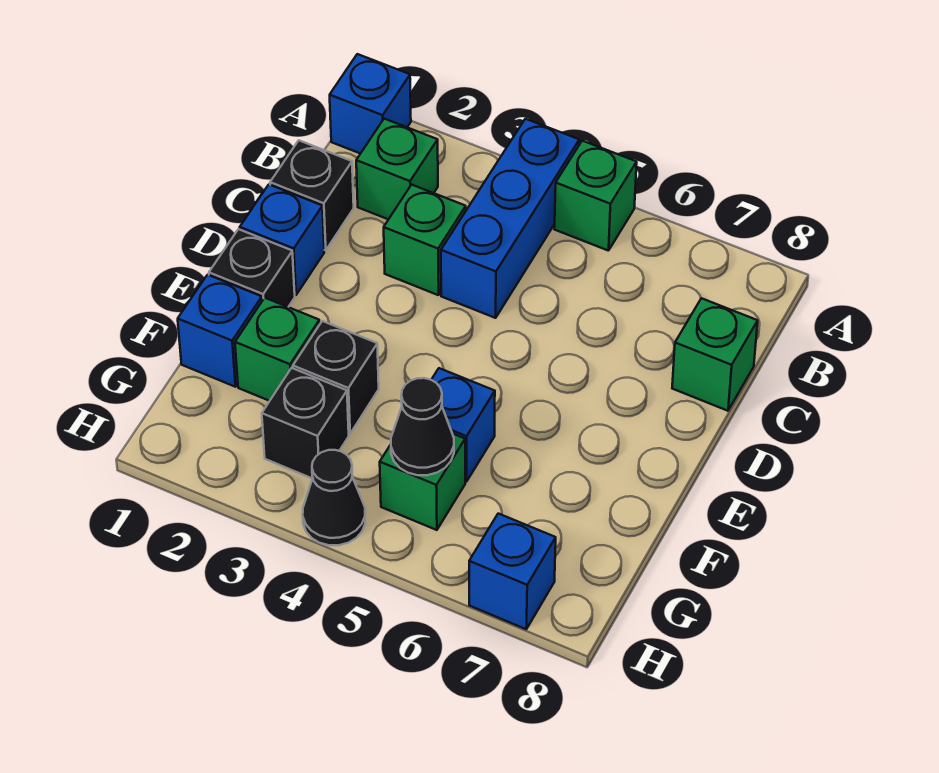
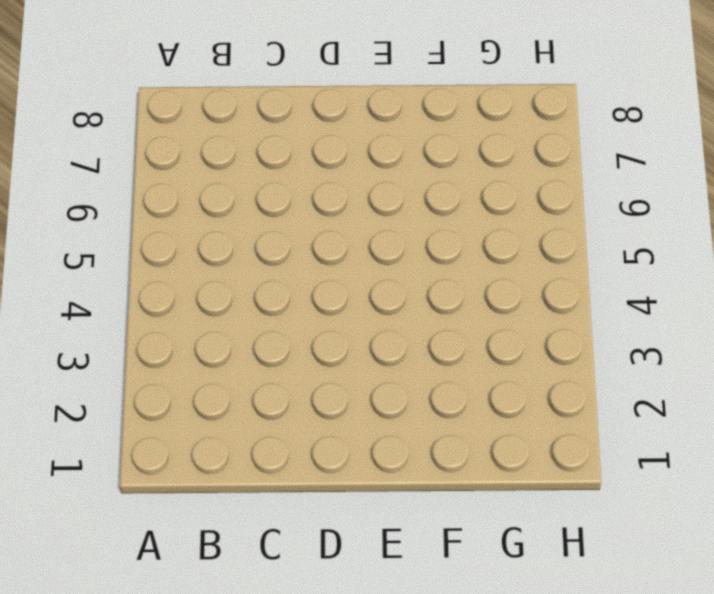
none -> blue 1x1 brick [330,54,411,154]
none -> blue 1x3 brick [441,119,579,318]
none -> green 1x1 brick [555,141,637,251]

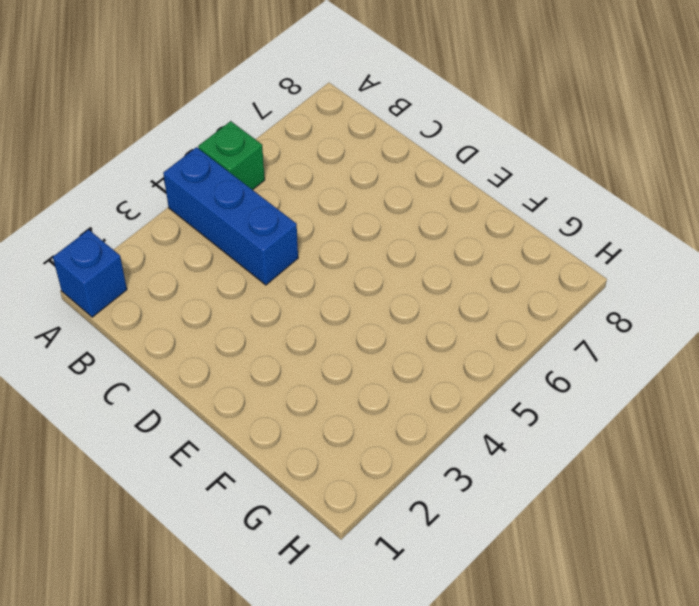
none -> green 1x1 brick [356,119,438,219]
none -> black 1x1 brick [270,140,354,250]
none -> green 1x1 brick [384,185,466,295]

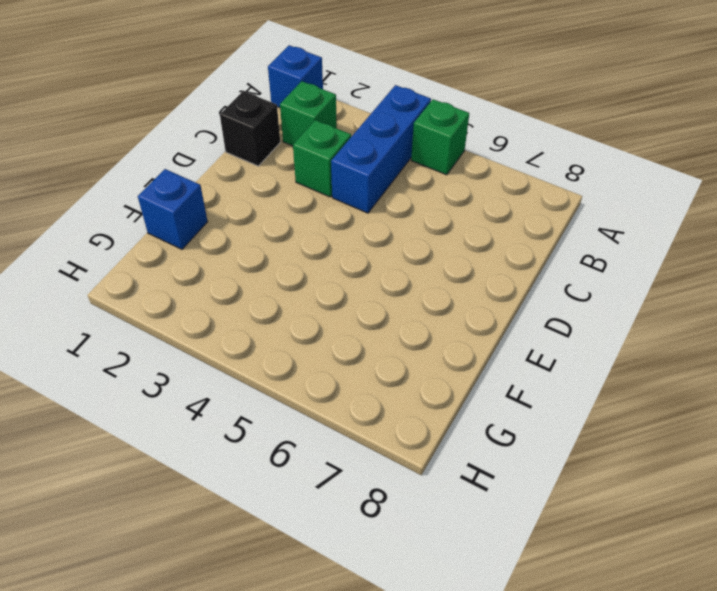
none -> green 1x1 brick [672,298,758,411]
none -> blue 1x1 brick [240,185,324,295]
none -> black 1x1 brick [209,229,295,307]

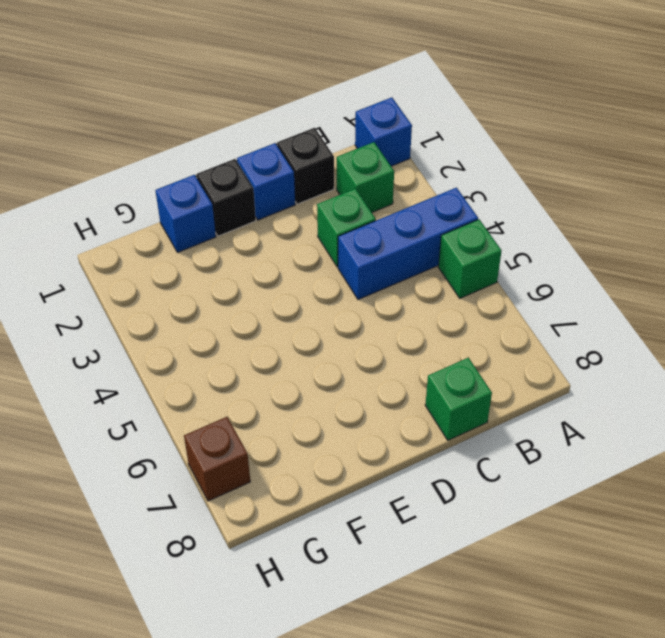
brown 1x1 brick [184,417,250,501] -> blue 1x1 brick [469,514,556,629]
none -> green 1x1 brick [235,298,320,401]
none -> black 1x1 brick [293,321,379,434]
none -> blue 1x1 brick [431,368,495,482]

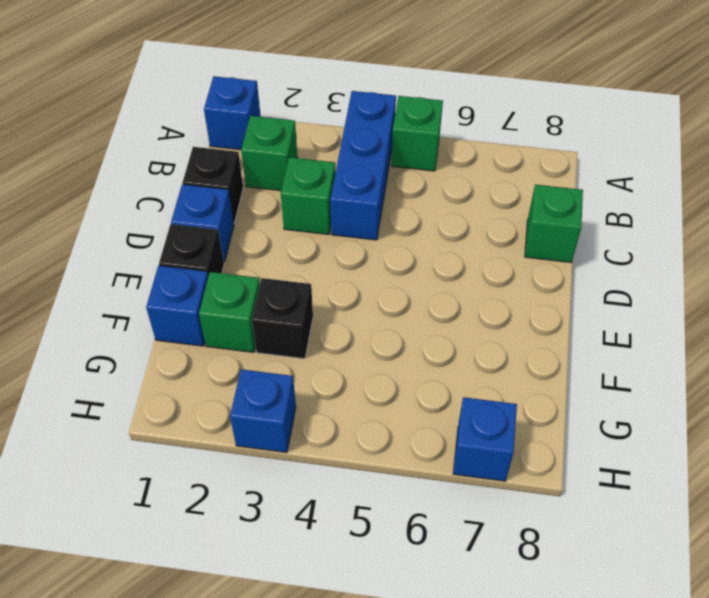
blue 1x1 brick [230,369,296,453] -> blue 1x1 brick moved to [431,368,495,482]
none -> black 1x1 brick [262,368,349,478]
none -> green 1x1 brick [380,434,465,530]
none -> black 1x1 cone [303,450,365,545]

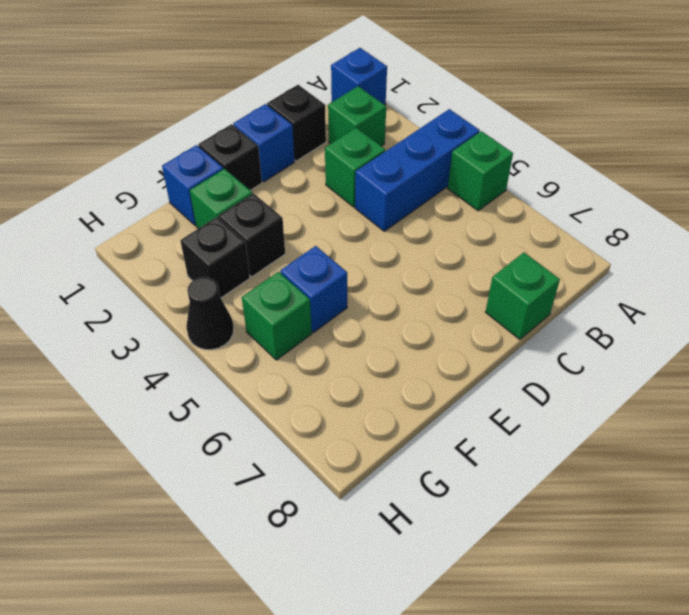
none -> blue 1x1 brick [469,514,556,629]
none -> black 1x1 cone [391,378,454,475]

